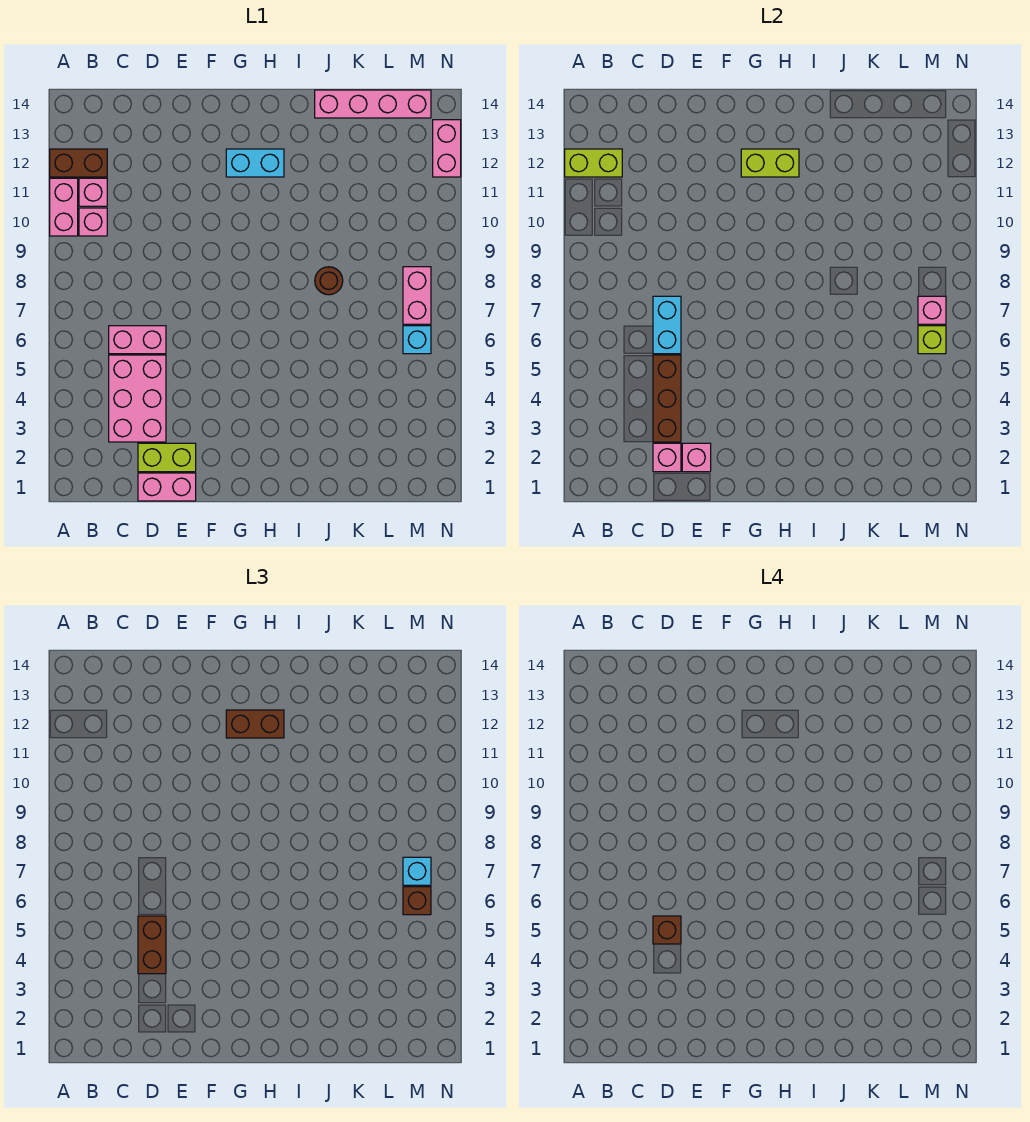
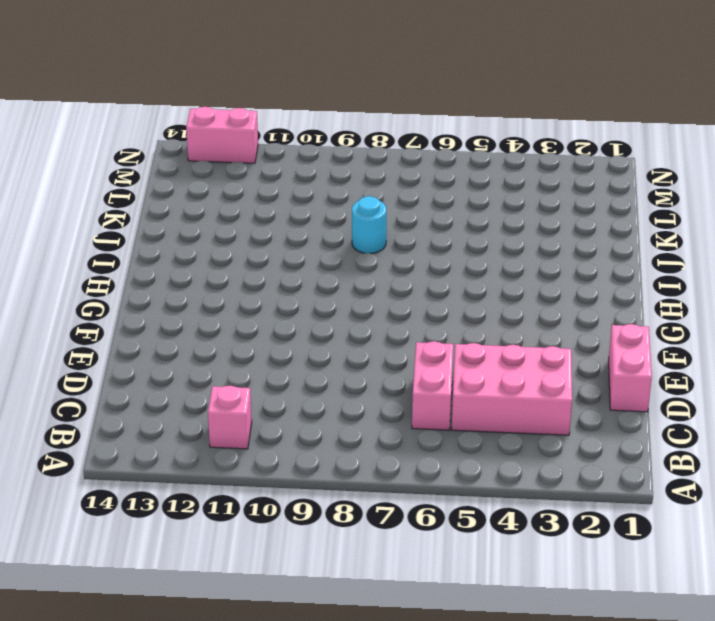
cyan 1x1 round brick [352,196,386,254] -> brown 1x1 round brick [315,267,343,295]
none -> pink 1x2 brick [50,178,78,236]
none -> brown 1x2 brick [50,149,107,177]
none -> pink 1x1 brick [79,208,107,236]

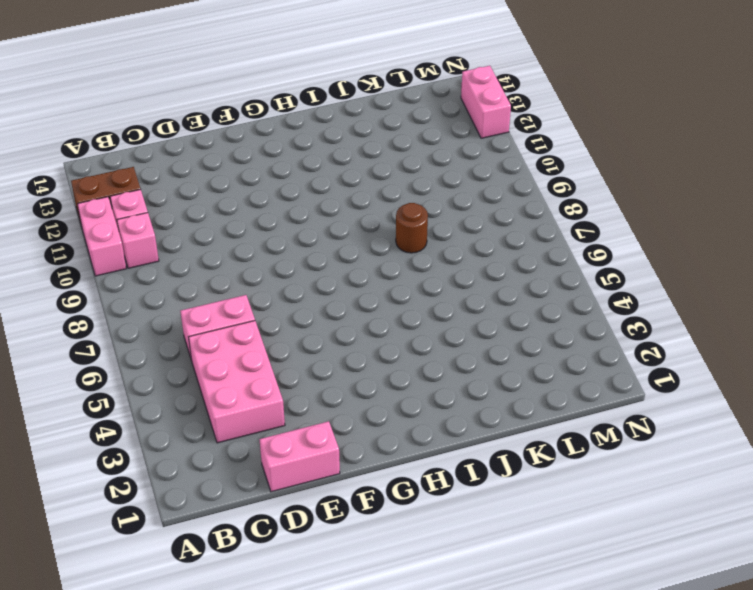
none -> lime 1x2 brick [138,443,196,472]
none -> cyan 1x2 brick [226,149,284,177]
none -> pink 1x4 brick [315,90,431,118]

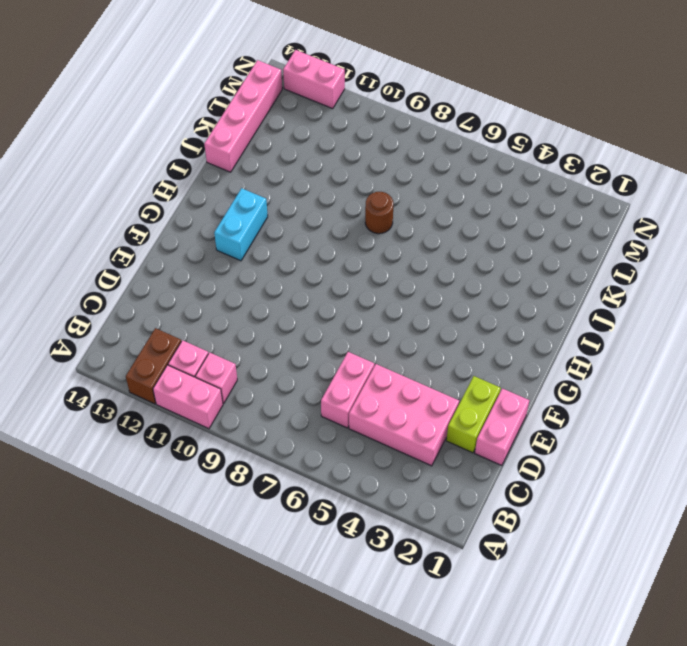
none -> cyan 1x1 brick [403,326,431,354]
none -> pink 1x2 brick [403,267,431,324]
none -> lime 1x2 brick [565,149,622,177]

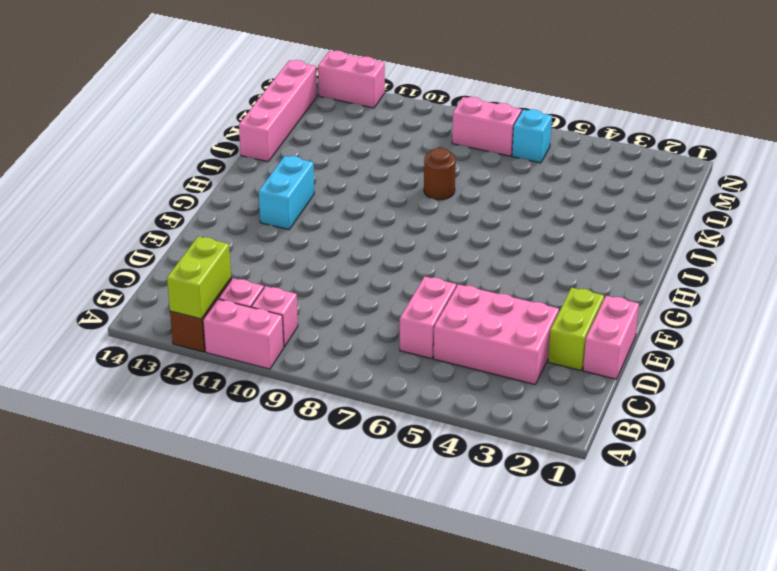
none -> pink 1x1 brick [653,443,681,472]
none -> brown 1x3 brick [653,355,681,442]
none -> cyan 1x2 brick [653,296,681,354]

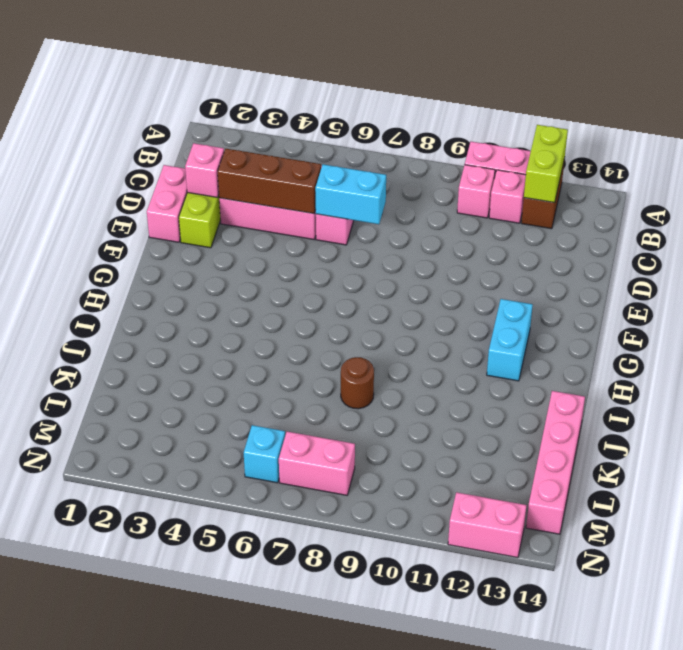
none -> pink 1x1 brick [682,443,711,472]
none -> lime 1x2 brick [741,149,799,177]
none -> lime 1x1 brick [918,326,946,354]

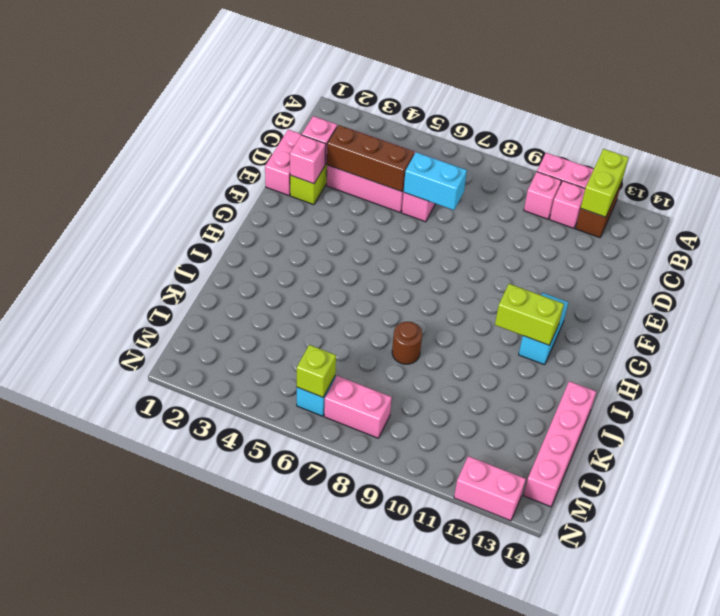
lime 1x2 brick [495,284,564,345] -> lime 1x2 brick turned to [741,149,799,177]
none -> pink 1x1 brick [918,296,946,324]
none -> brown 1x2 brick [138,916,166,974]
none -> brown 1x2 brick [226,710,284,738]

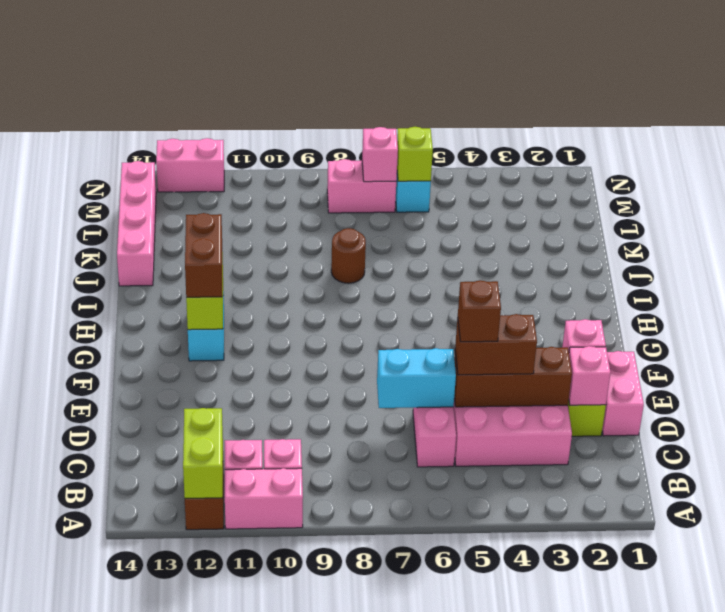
none -> brown 1x1 brick [403,887,431,915]
none -> cyan 1x1 brick [403,857,431,885]

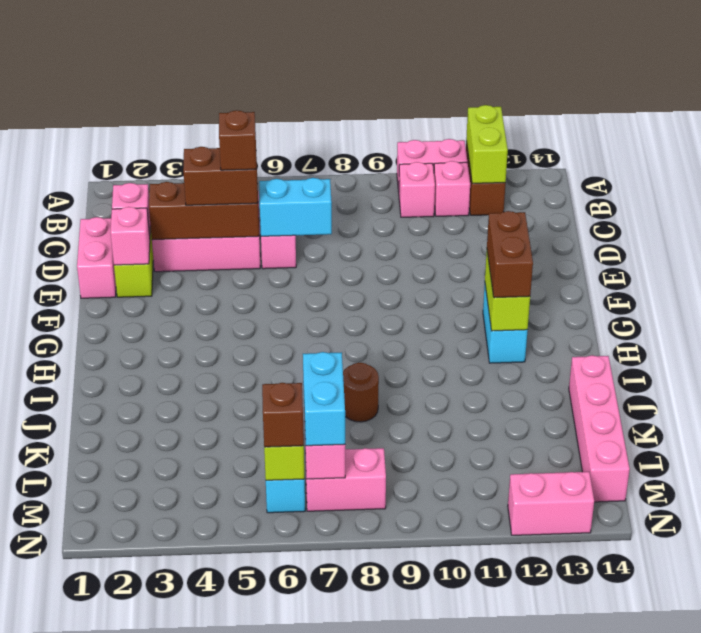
cyan 1x2 brick [303,352,345,446] -> cyan 1x1 brick [403,857,431,885]

